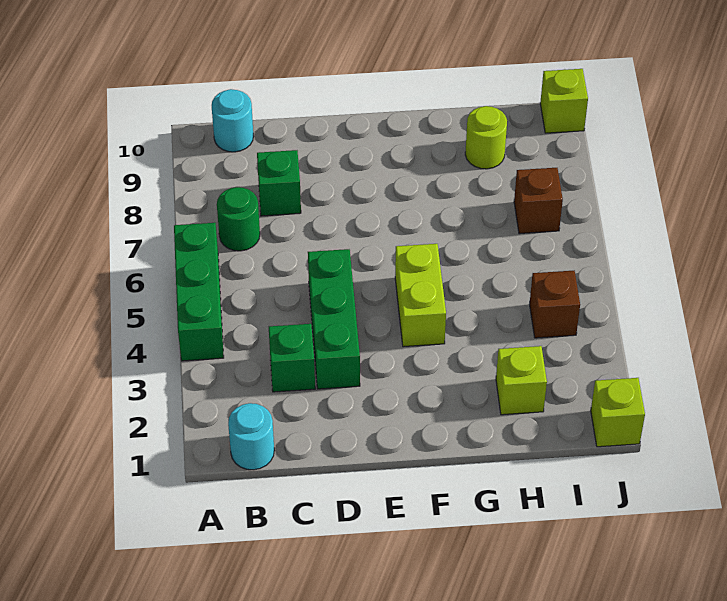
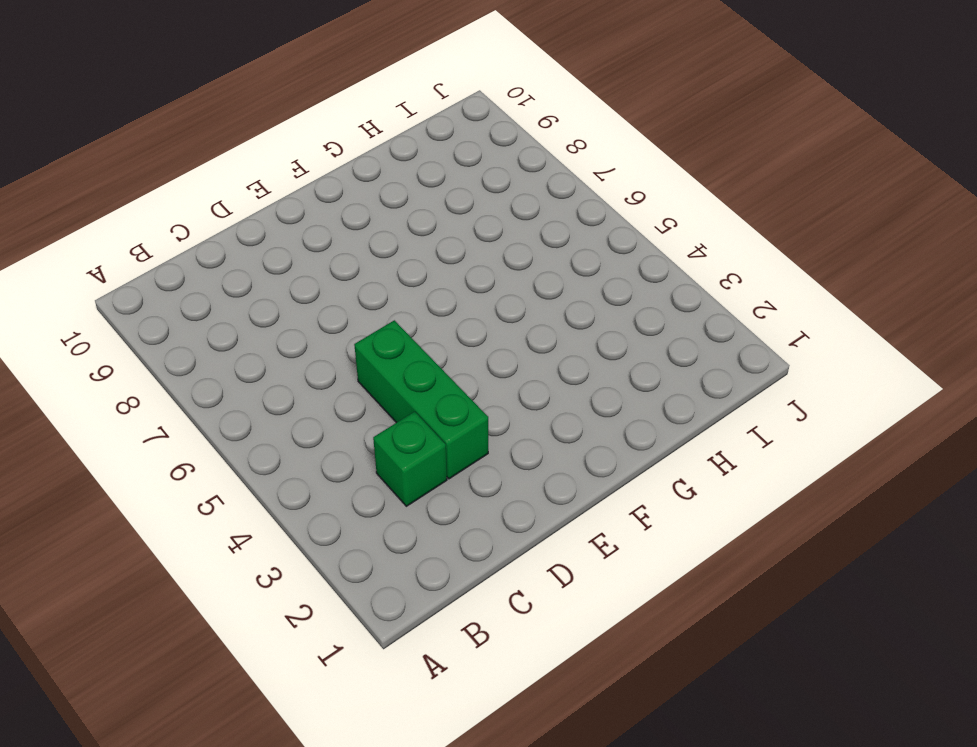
none -> green 1x3 brick [174,223,224,361]
none -> cyan 1x1 round brick [228,403,274,470]
none -> green 1x1 round brick [217,187,260,251]

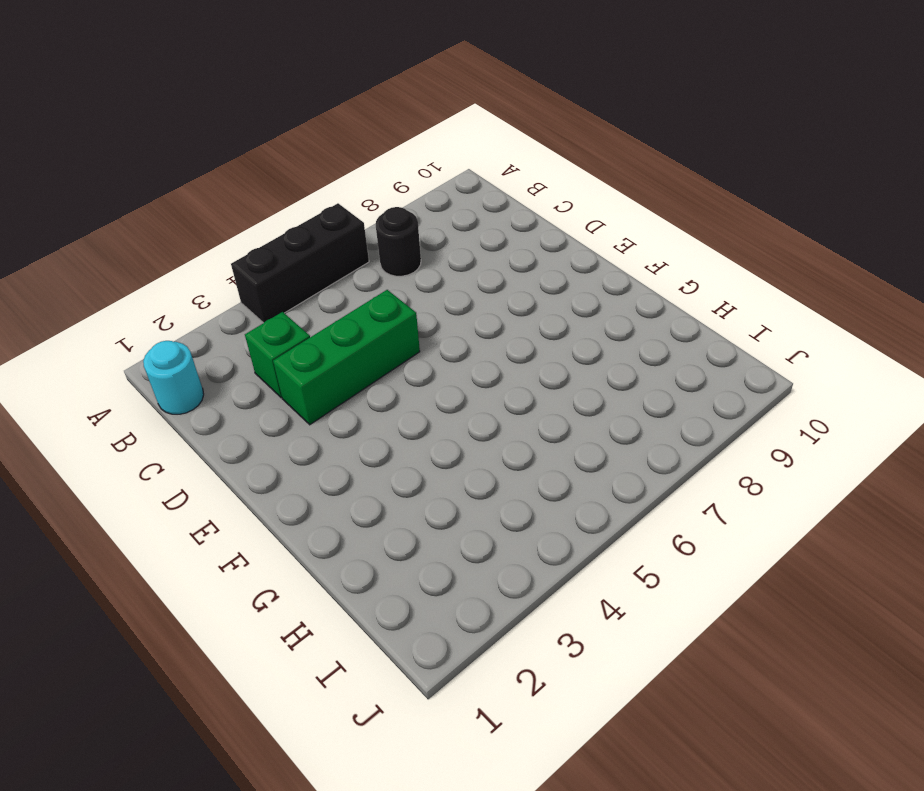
black 1x3 brick [231,203,369,323] -> green 1x3 brick [174,223,224,361]
black 1x1 round brick [376,207,421,276] -> green 1x1 round brick [217,187,260,251]
none -> cyan 1x1 round brick [212,89,253,152]
none -> green 1x1 brick [257,150,301,216]
none -> lime 1x2 brick [395,244,446,347]

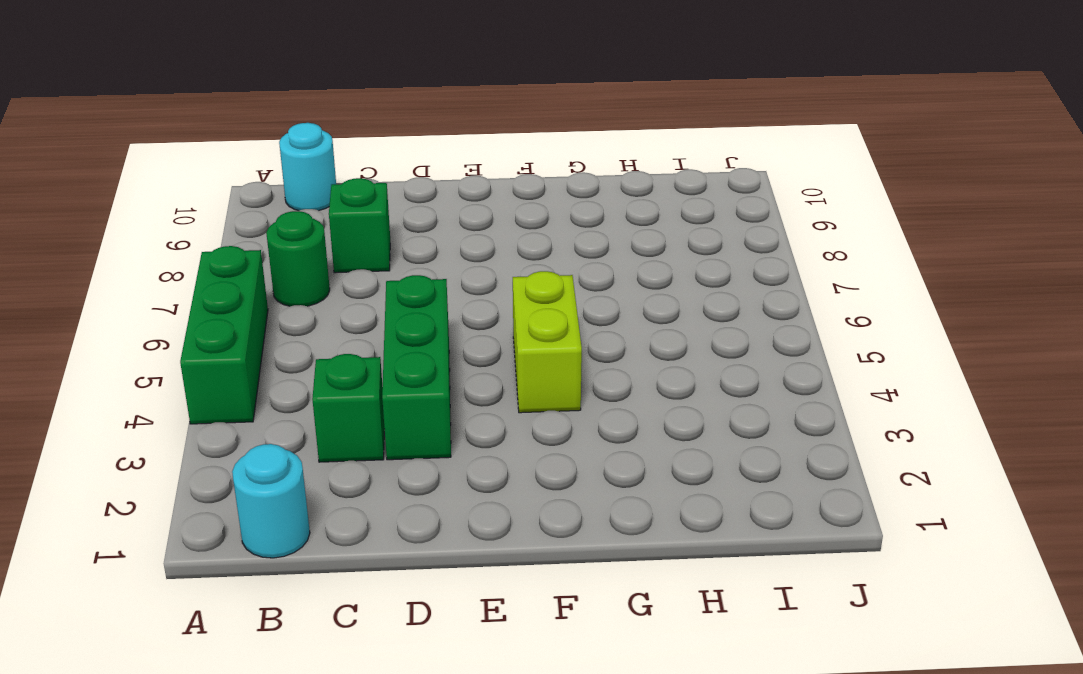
none -> lime 1x1 brick [496,346,547,415]
none -> lime 1x1 round brick [465,106,507,169]
none -> brown 1x1 brick [530,271,580,338]

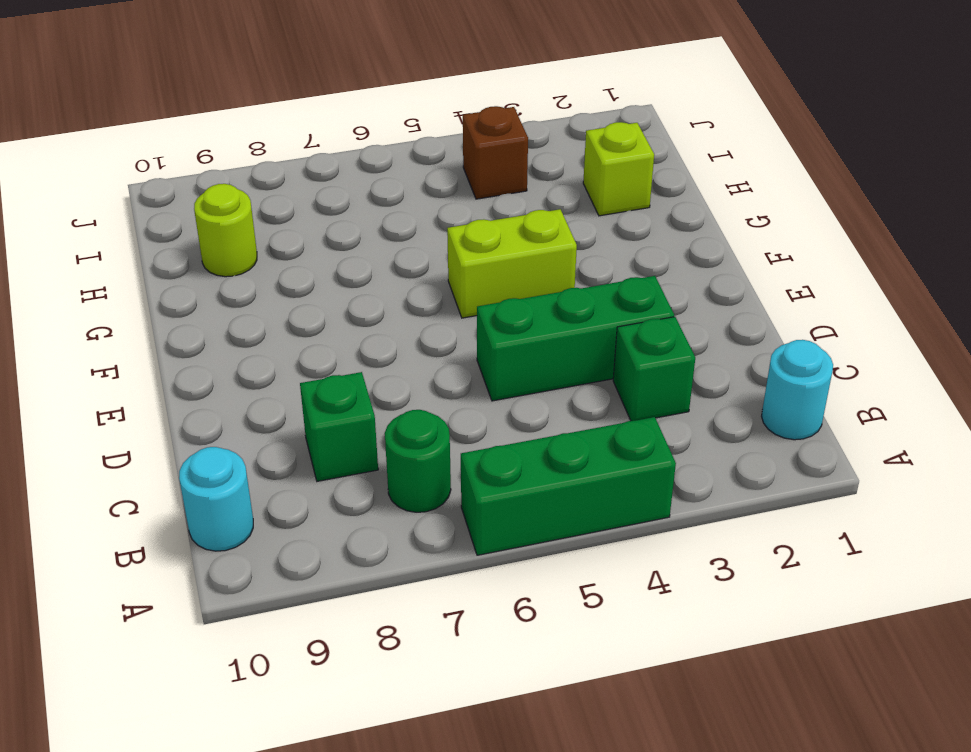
none -> brown 1x1 brick [514,168,563,234]
none -> lime 1x1 brick [591,378,645,447]
none -> lime 1x1 brick [540,69,588,133]

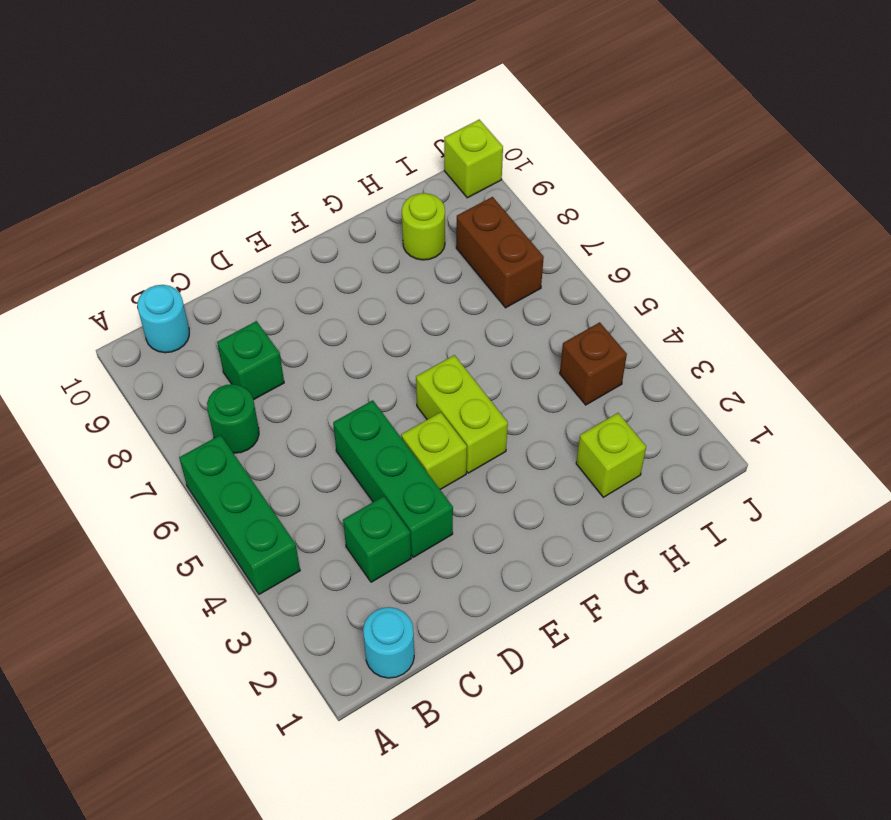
lime 1x1 brick [401,412,467,490] -> lime 1x1 brick moved to [591,378,645,447]
brown 1x2 brick [456,197,544,308] -> brown 1x1 brick [514,168,563,234]

